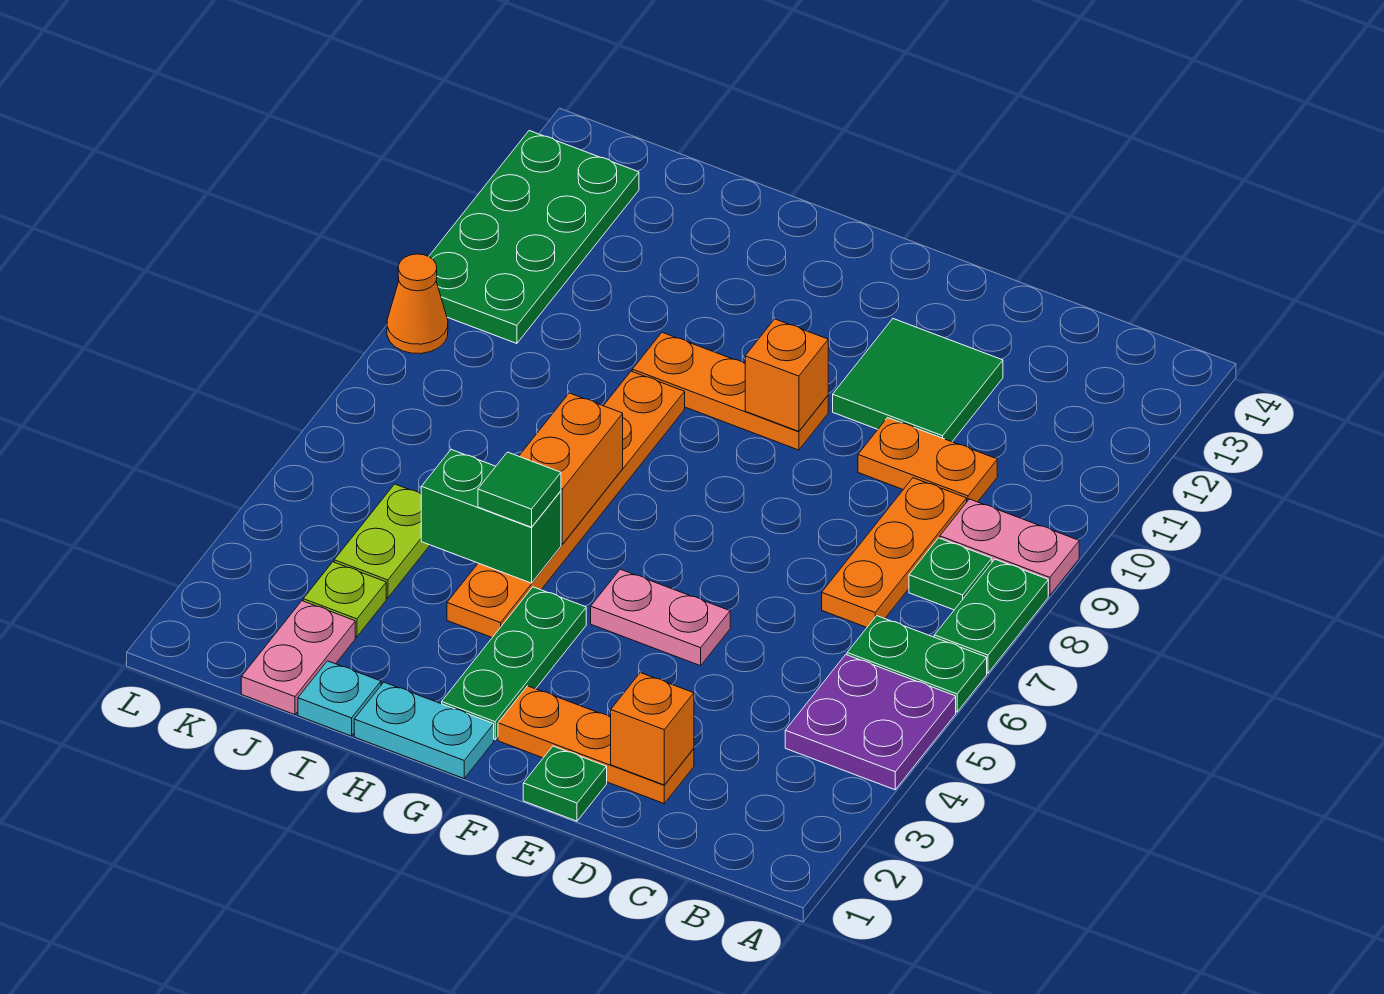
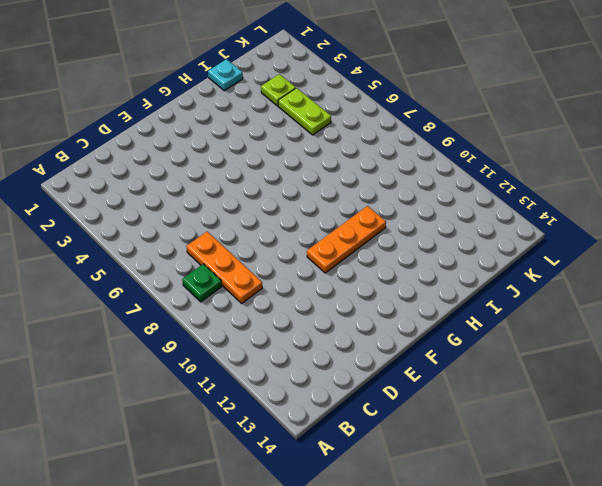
none -> purple 2x2 plate [785,655,956,790]
none -> green 1x2 plate [847,616,987,712]
none -> green 1x2 plate [934,559,1048,673]

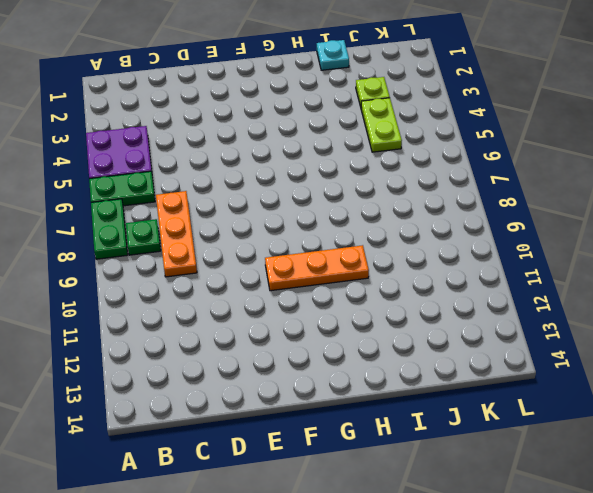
none -> pink 1x2 plate [940,499,1079,595]
none -> orange 1x2 plate [858,418,997,502]
none -> orange 1x3 plate [498,686,694,803]

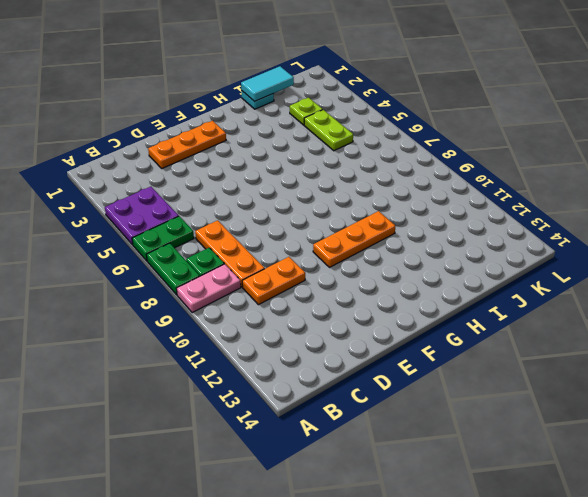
cyan 1x2 tile [241,66,294,102] -> none
none -> green 2x2 tile [833,319,1003,442]
none -> green 1x1 plate [523,746,607,821]
none -> pink 1x2 plate [591,569,730,666]

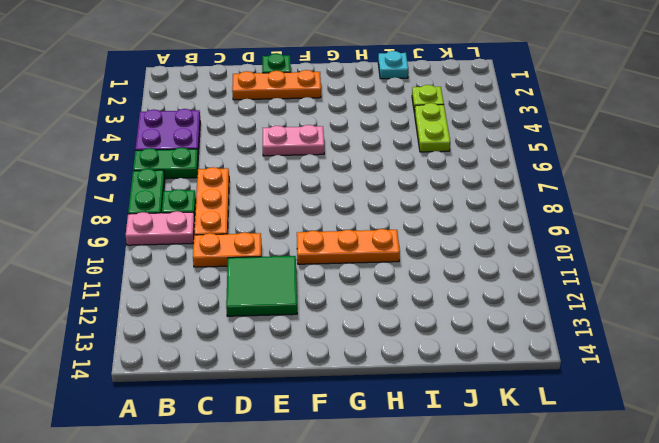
none -> cyan 1x2 plate [354,682,494,778]
none -> green 1x3 plate [442,587,586,740]
none -> orange 1x6 plate [447,371,685,637]

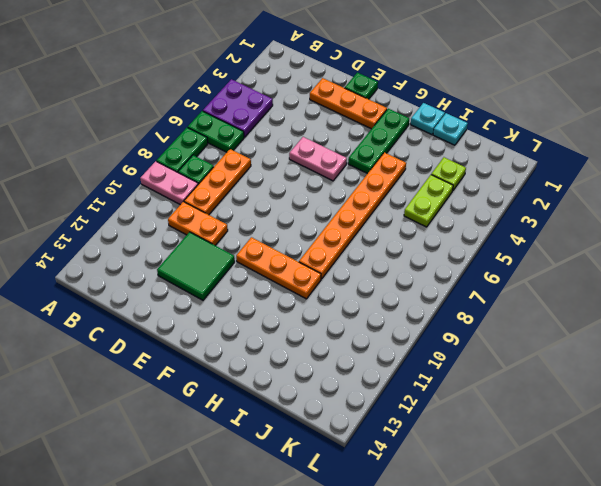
cyan 1x1 plate [411,103,445,135] -> cyan 1x2 plate [354,682,494,778]
none -> pink 1x2 plate [241,601,355,715]
none -> green 2x4 plate [429,131,639,344]
none -> orange 1x1 cone [387,254,448,354]

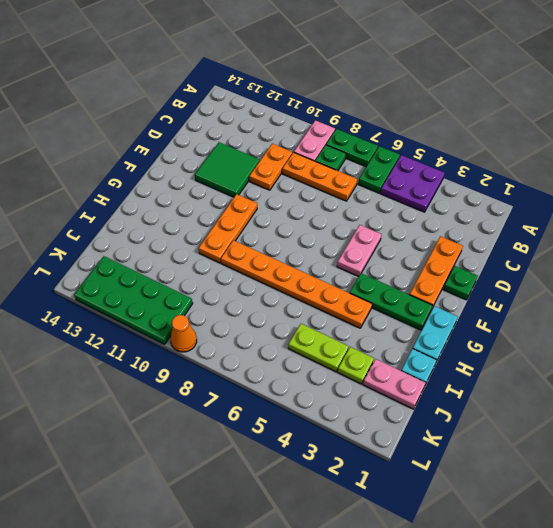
none -> orange 1x1 brick [610,673,694,785]
none -> orange 1x1 brick [745,319,828,431]
none -> green 1x2 brick [421,450,561,583]

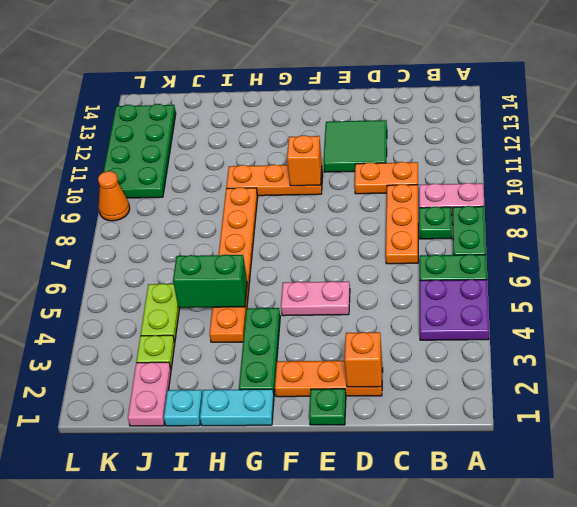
none -> orange 1x2 brick [519,393,623,544]
none -> green 1x1 tile [478,452,561,527]

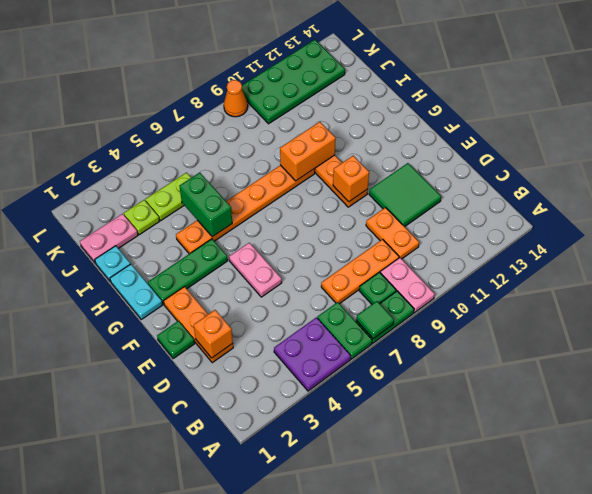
green 1x1 tile [356,301,394,339] -> green 1x1 tile moved to [478,452,561,527]
orange 1x2 brick [280,122,336,181] -> orange 1x2 brick moved to [519,393,623,544]

